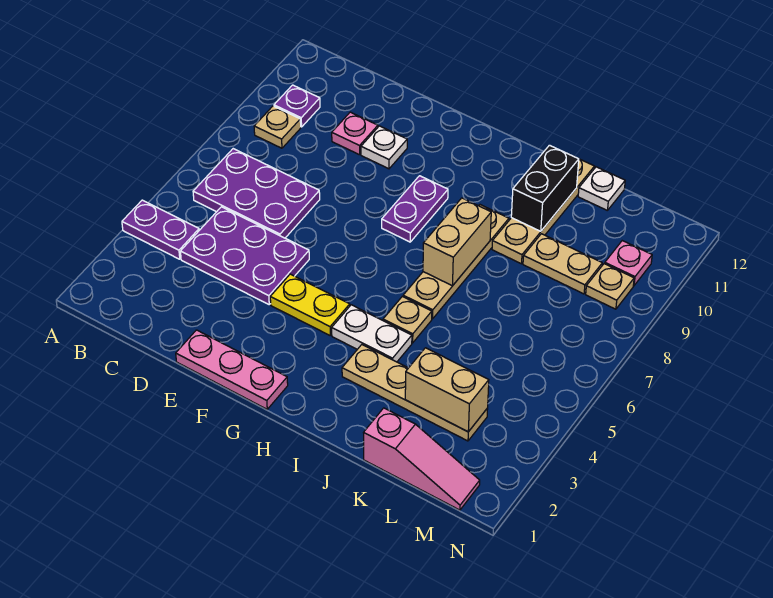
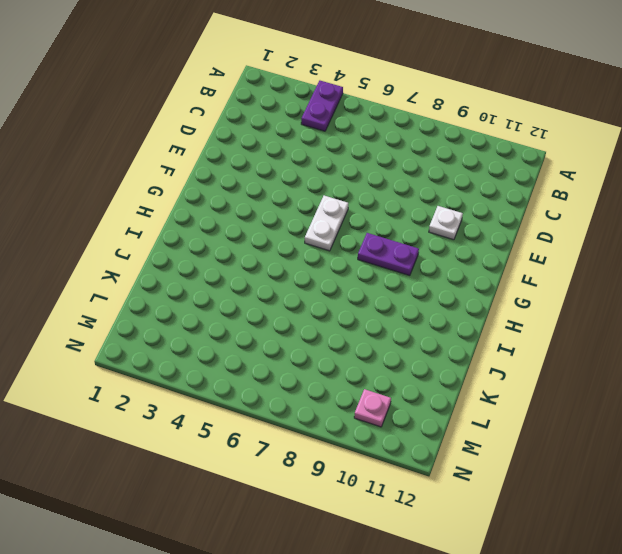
white 1x2 plate [305,196,348,251] -> white 1x2 plate moved to [332,305,412,362]
none -> purple 2x3 plate [193,149,320,238]
none -> tan 1x1 plate [254,106,301,148]
none -> purple 1x1 plate [274,85,320,127]

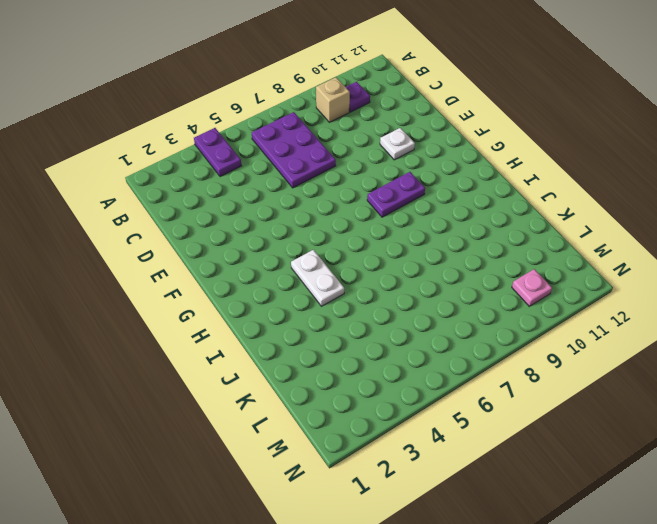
tan 1x1 brick [316,77,350,122] -> tan 1x1 plate [254,106,301,148]
none -> purple 2x3 plate [180,207,309,304]
none -> pink 1x1 plate [332,112,378,155]
none -> pink 1x3 plate [176,330,288,409]

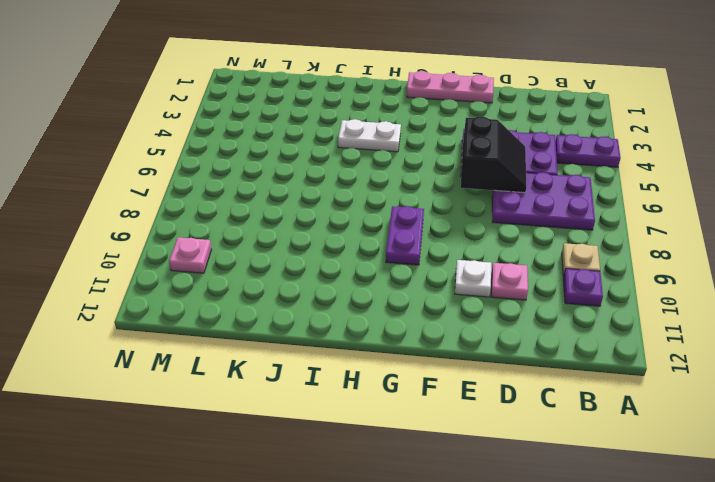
black 2x2 slope [461,116,526,193] -> none
none -> yellow 1x2 plate [270,274,350,335]
none -> tan 1x4 plate [342,345,488,441]
none -> tan 1x1 plate [383,296,432,343]

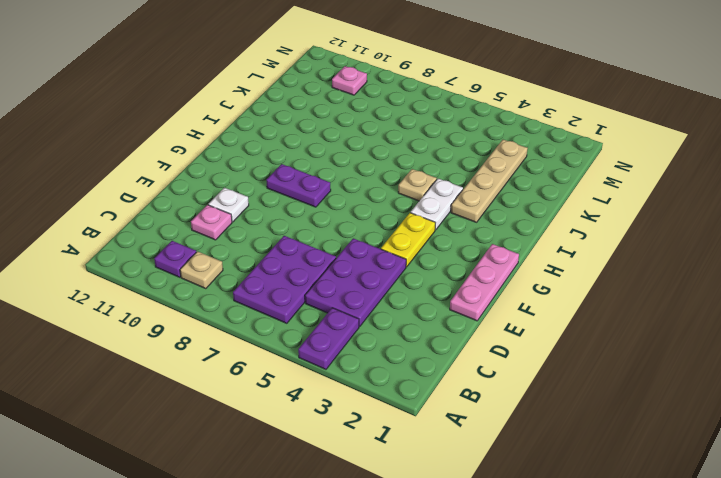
none -> tan 1x4 plate [403,205,509,319]
none -> tan 1x4 plate [492,159,594,264]
none -> pink 1x3 slope [364,408,480,510]

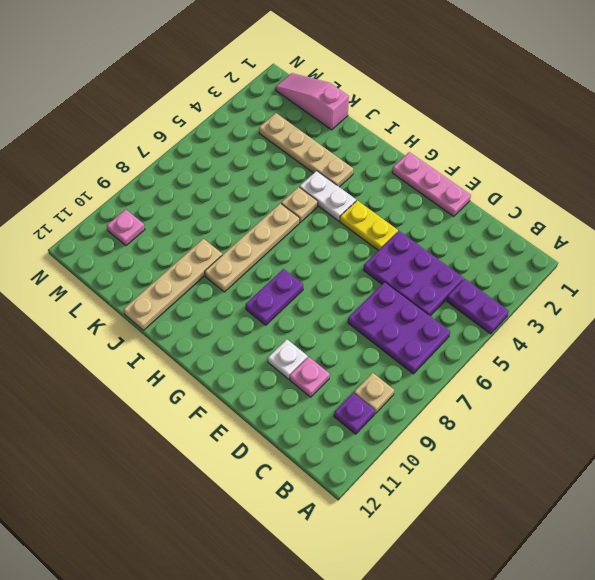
none -> tan 1x2 plate [523,234,602,294]
none -> white 1x1 plate [578,167,625,211]
none -> tan 1x1 plate [586,264,634,309]

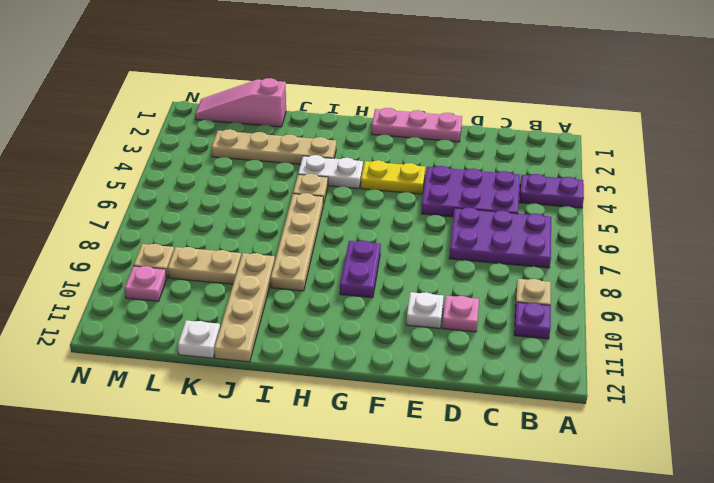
none -> tan 1x2 brick [423,198,491,286]
none -> black 1x2 brick [511,145,579,231]
none -> tan 1x2 brick [405,348,489,432]

